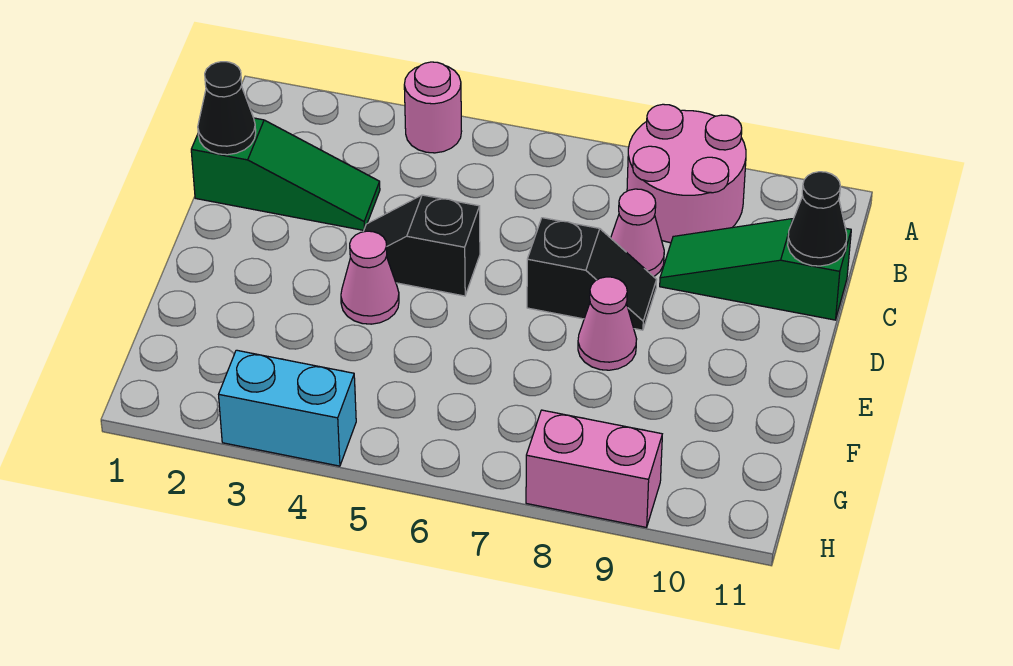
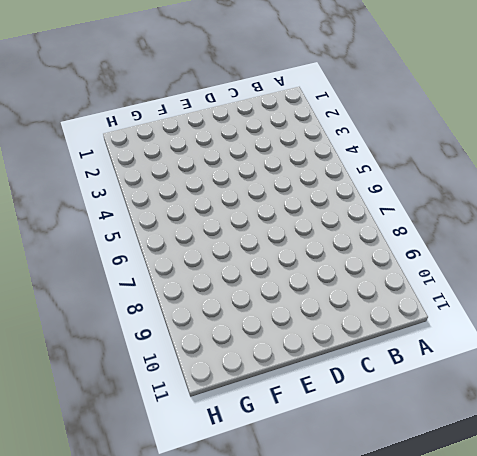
none -> pink 1x1 round brick [404,62,462,153]
none -> pink 2x2 round brick [627,104,746,243]
none -> green 1x3 slope [191,118,380,230]

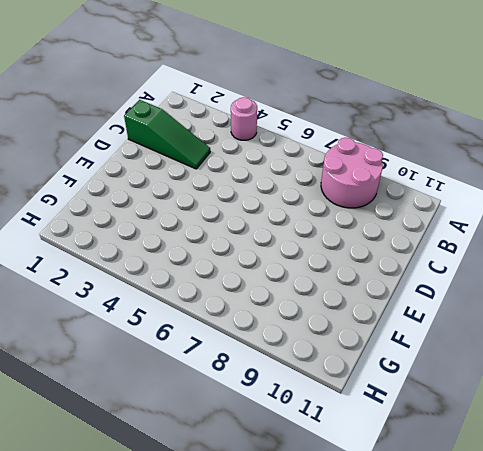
none -> pink 1x1 cone [611,189,664,277]
none -> green 1x3 slope [660,219,851,320]
none -> black 1x2 slope [363,195,480,296]

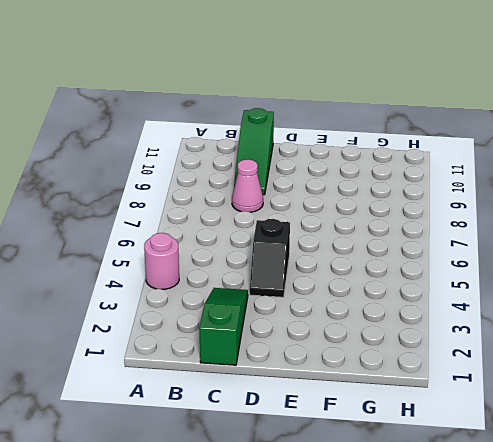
none -> pink 2x2 round brick [627,104,746,243]
none -> black 1x2 slope [527,218,656,330]
none -> pink 1x1 cone [341,231,399,324]

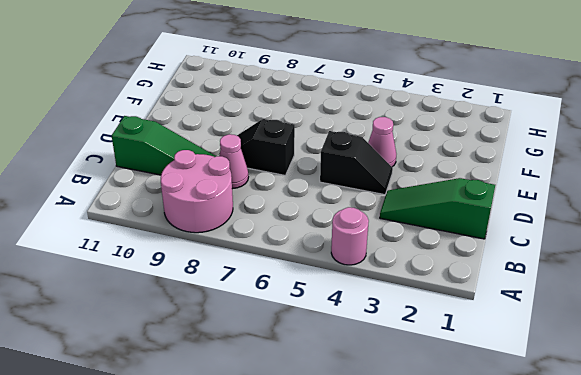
none -> pink 1x1 cone [578,277,637,370]
none -> cyan 1x2 brick [219,350,356,466]
none -> pink 1x2 brick [526,410,662,527]

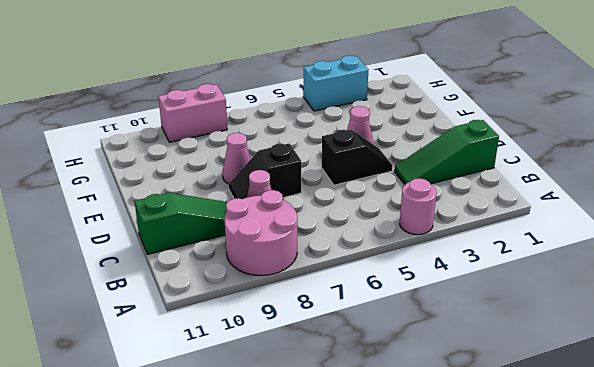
none -> black 1x1 cone [198,62,256,155]
none -> black 1x1 cone [788,172,847,266]

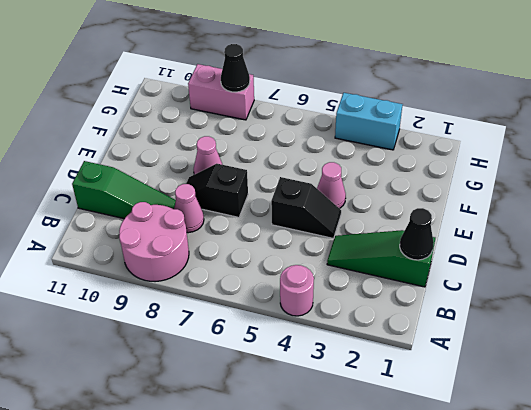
black 1x1 cone [221,44,250,92] -> black 1x1 cone moved to [788,172,847,266]

